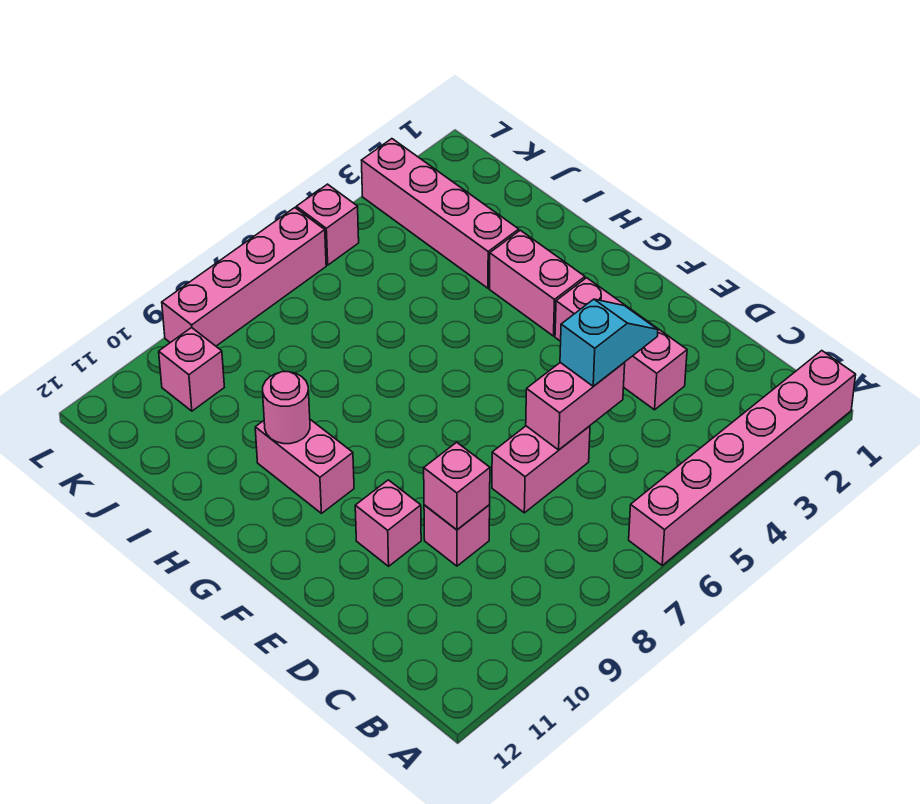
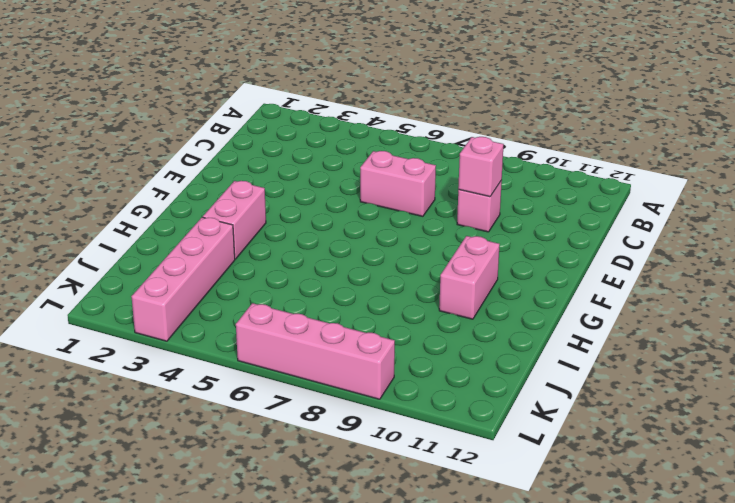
none -> pink 1x6 brick [629,351,856,565]
none -> pink 1x3 brick [555,278,687,410]
none -> pink 1x1 brick [355,480,421,566]

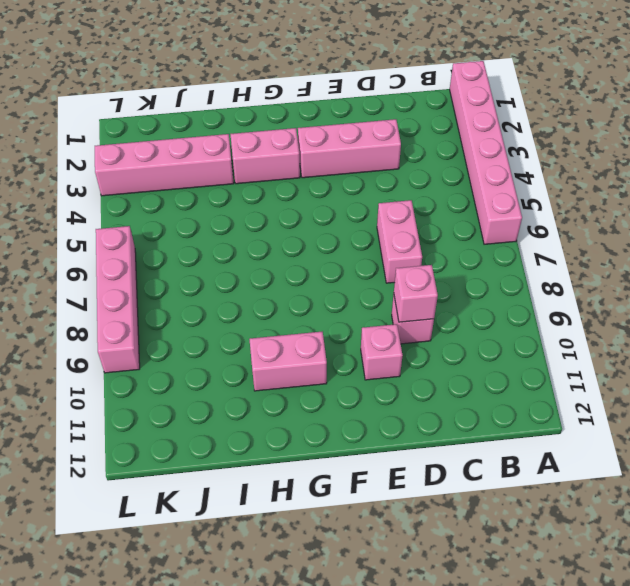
none -> pink 1x1 brick [159,328,224,411]
none -> pink 1x1 brick [296,184,359,265]
none -> pink 1x2 brick [526,362,625,450]

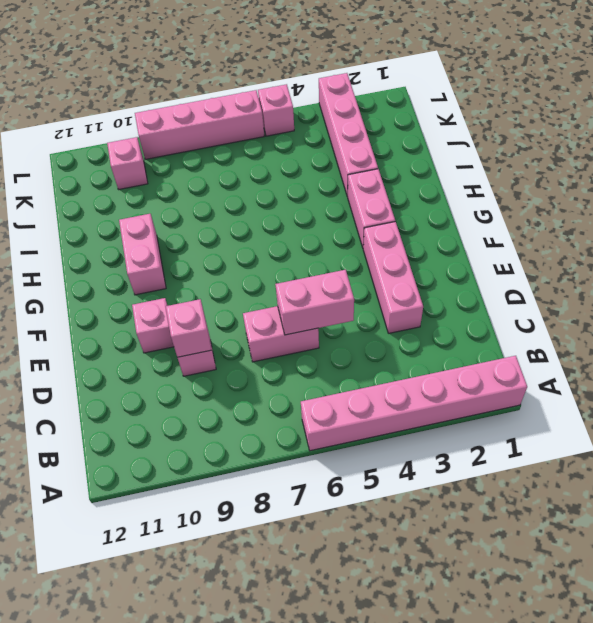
none -> pink 1x1 round brick [263,372,310,444]
none -> cyan 1x2 slope [560,299,658,386]

